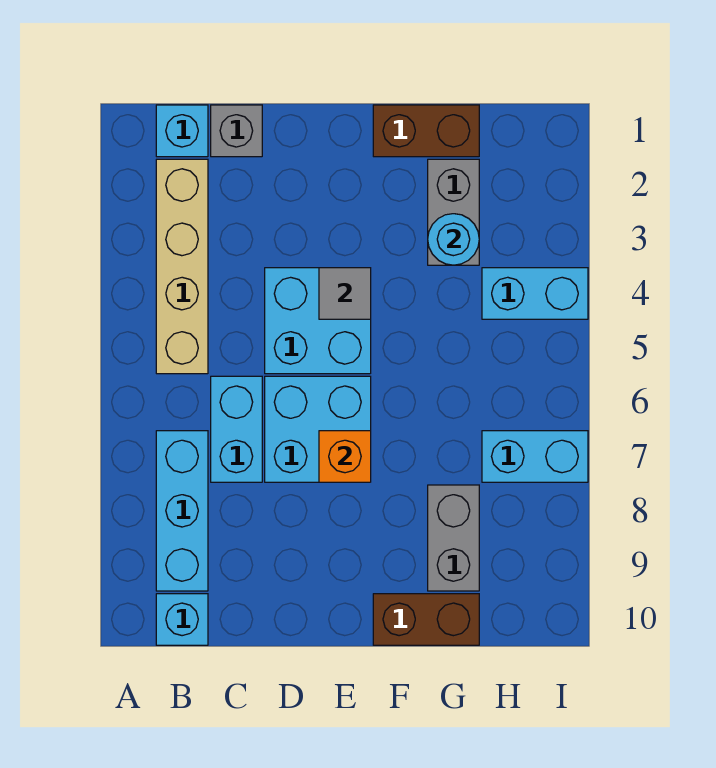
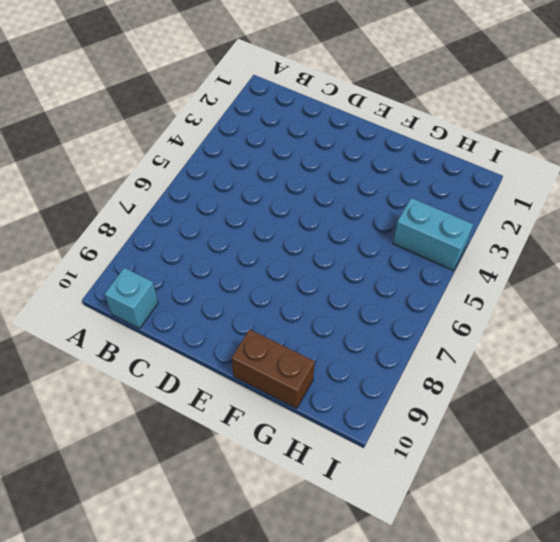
none -> cyan 1x1 brick [156,105,208,157]
none -> tan 1x4 brick [156,159,208,374]
none -> cyan 1x3 brick [156,431,208,591]

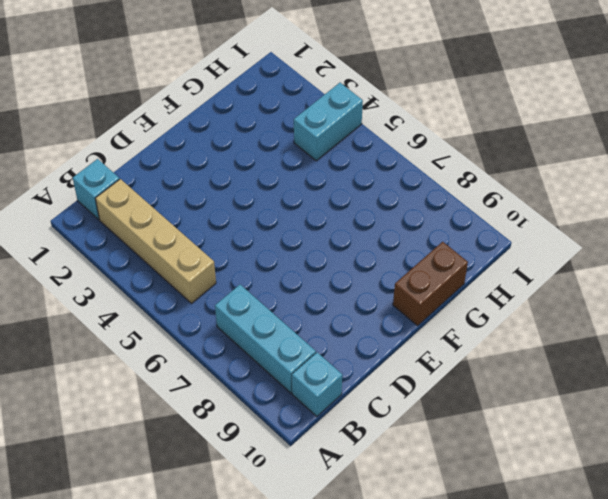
none -> grey 1x1 brick [211,105,262,157]
none -> cyan 1x2 brick [211,376,262,482]
none -> cyan 2x2 brick [265,268,371,374]

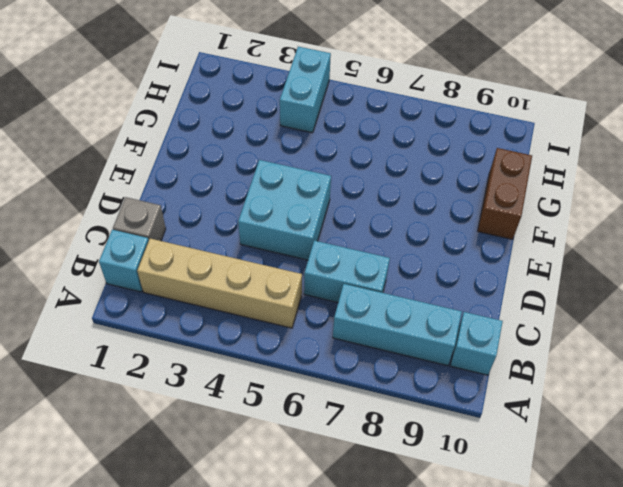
none -> cyan 2x2 brick [265,376,371,482]
none -> brown 1x2 brick [373,105,479,157]
none -> grey 1x2 brick [428,159,479,265]

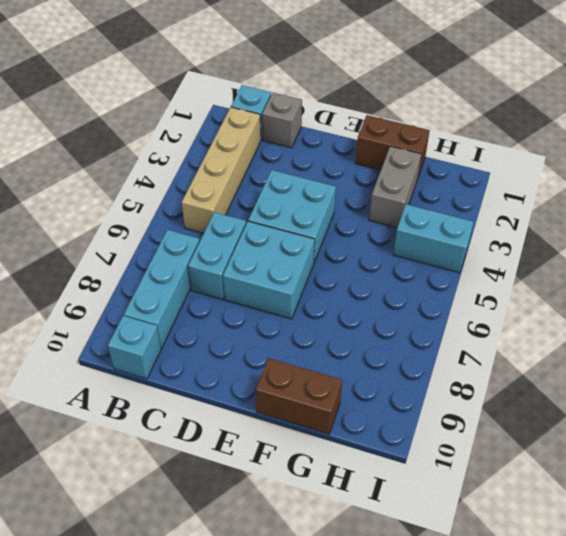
none -> grey 1x2 brick [428,485,479,591]
none -> cyan 1x2 brick [482,431,588,482]
none -> grey 1x1 tile [319,268,371,319]

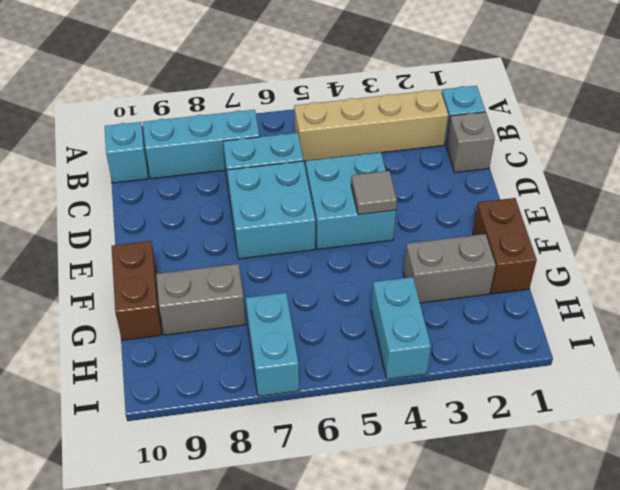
none -> orange 1x1 brick [319,431,371,482]
none -> cyan 1x1 round brick [428,214,479,265]

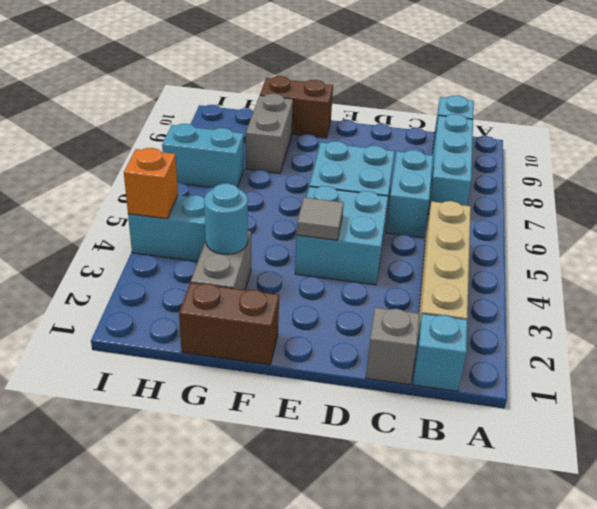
orange 1x1 brick [124,148,178,219] -> orange 1x1 brick moved to [319,431,371,482]

